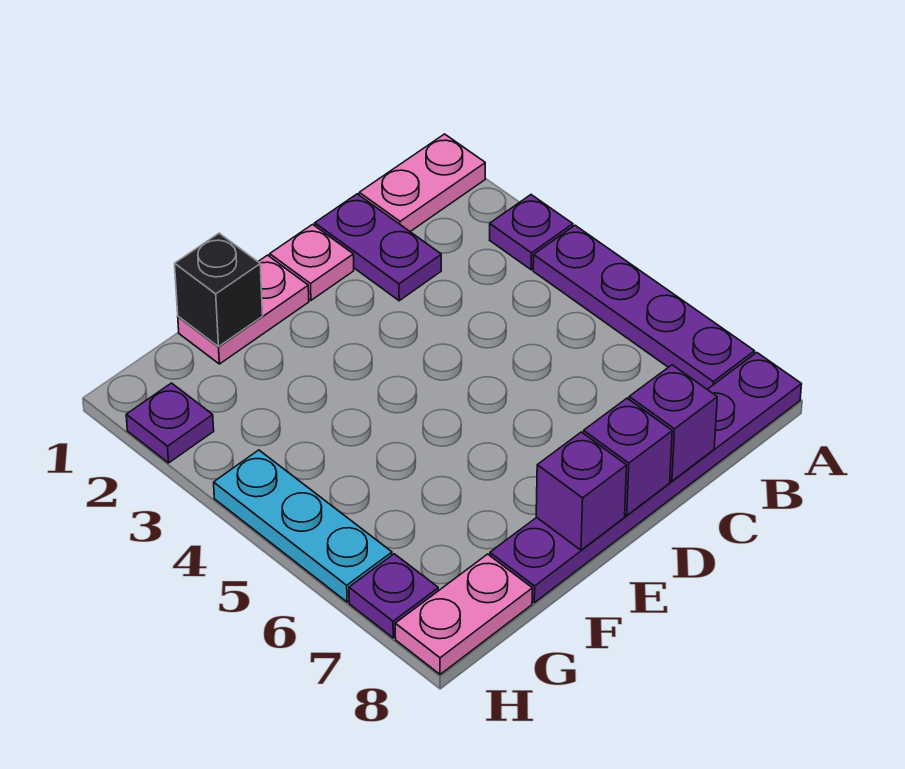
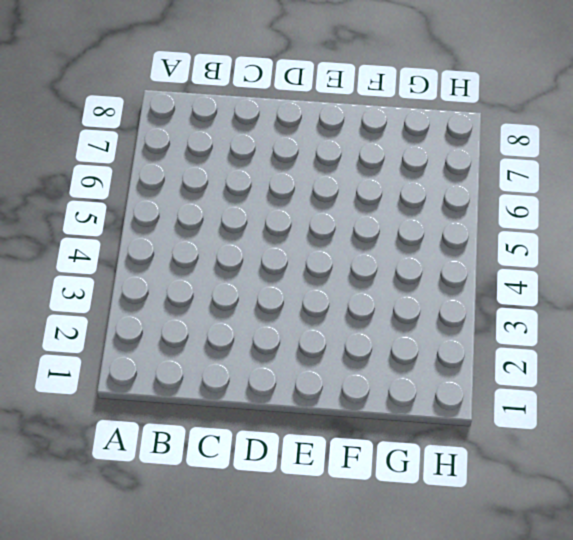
none -> pink 1x2 plate [359,134,485,232]
none -> purple 1x1 plate [490,195,573,270]
none -> purple 1x4 plate [533,225,755,389]

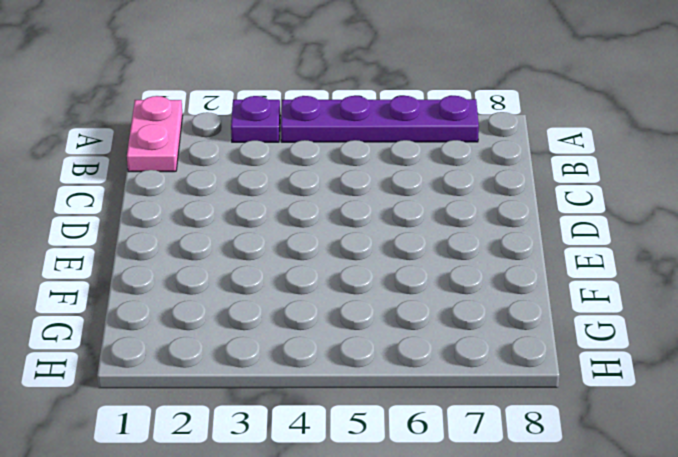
none -> purple 1x6 plate [490,353,802,603]
none -> purple 1x2 plate [315,194,441,301]
none -> pink 1x1 plate [270,224,354,300]

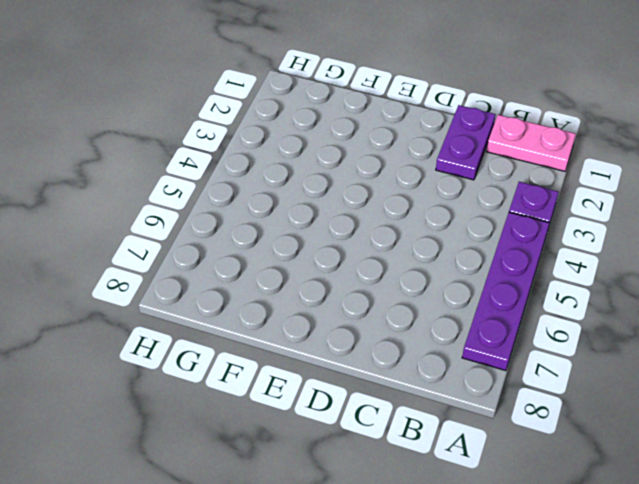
none -> purple 1x6 plate [490,353,802,603]
none -> pink 1x1 plate [270,224,354,300]
none -> pink 1x2 plate [178,255,309,364]

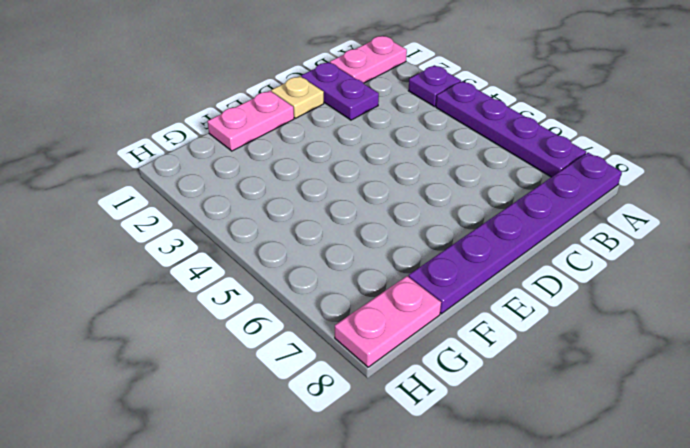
tan 1x1 plate [271,76,324,118] -> pink 1x1 plate [270,224,354,300]
none -> purple 1x1 plate [126,383,214,463]
none -> cyan 1x3 plate [214,450,392,602]
none -> purple 1x1 plate [349,554,438,638]

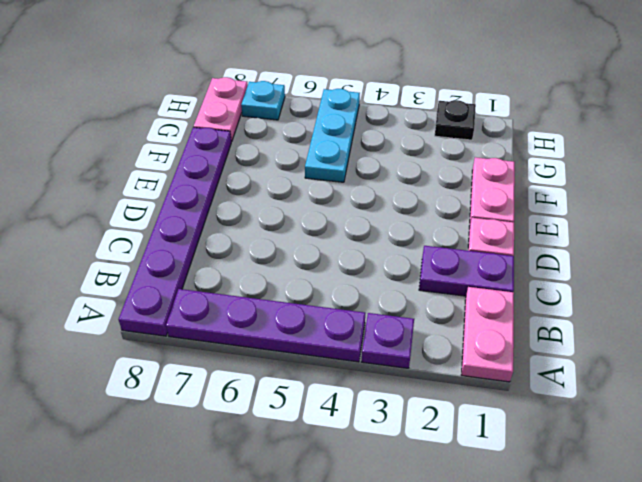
cyan 1x3 plate [305,89,360,182] -> cyan 1x3 plate turned to [214,450,392,602]
black 1x1 plate [435,100,476,140] -> purple 1x1 plate [126,383,214,463]
cyan 1x1 plate [241,81,285,120] -> purple 1x1 plate [349,554,438,638]
none -> purple 1x1 brick [629,365,717,481]
none -> purple 1x1 brick [583,398,672,515]
none -> purple 1x1 brick [536,432,627,550]

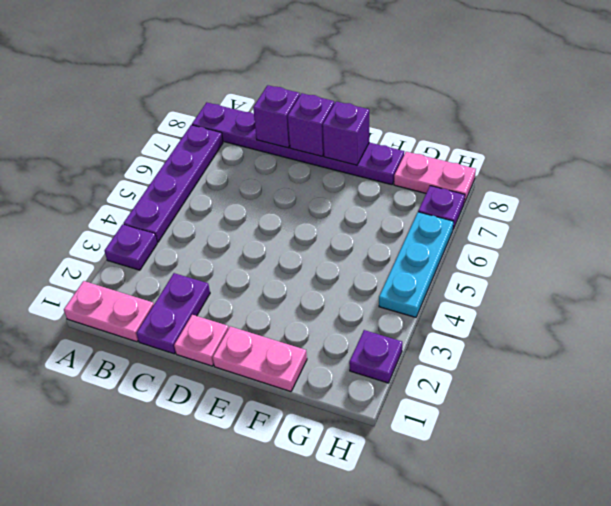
none -> black 1x1 brick [175,233,263,347]

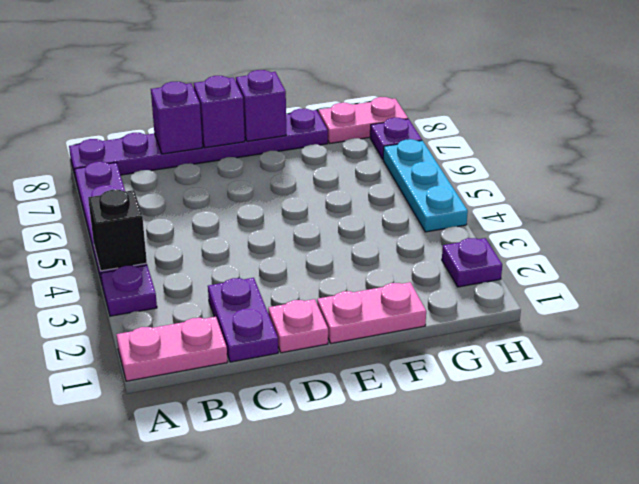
black 1x1 brick [88,190,147,271] -> black 1x1 brick moved to [175,233,263,347]

